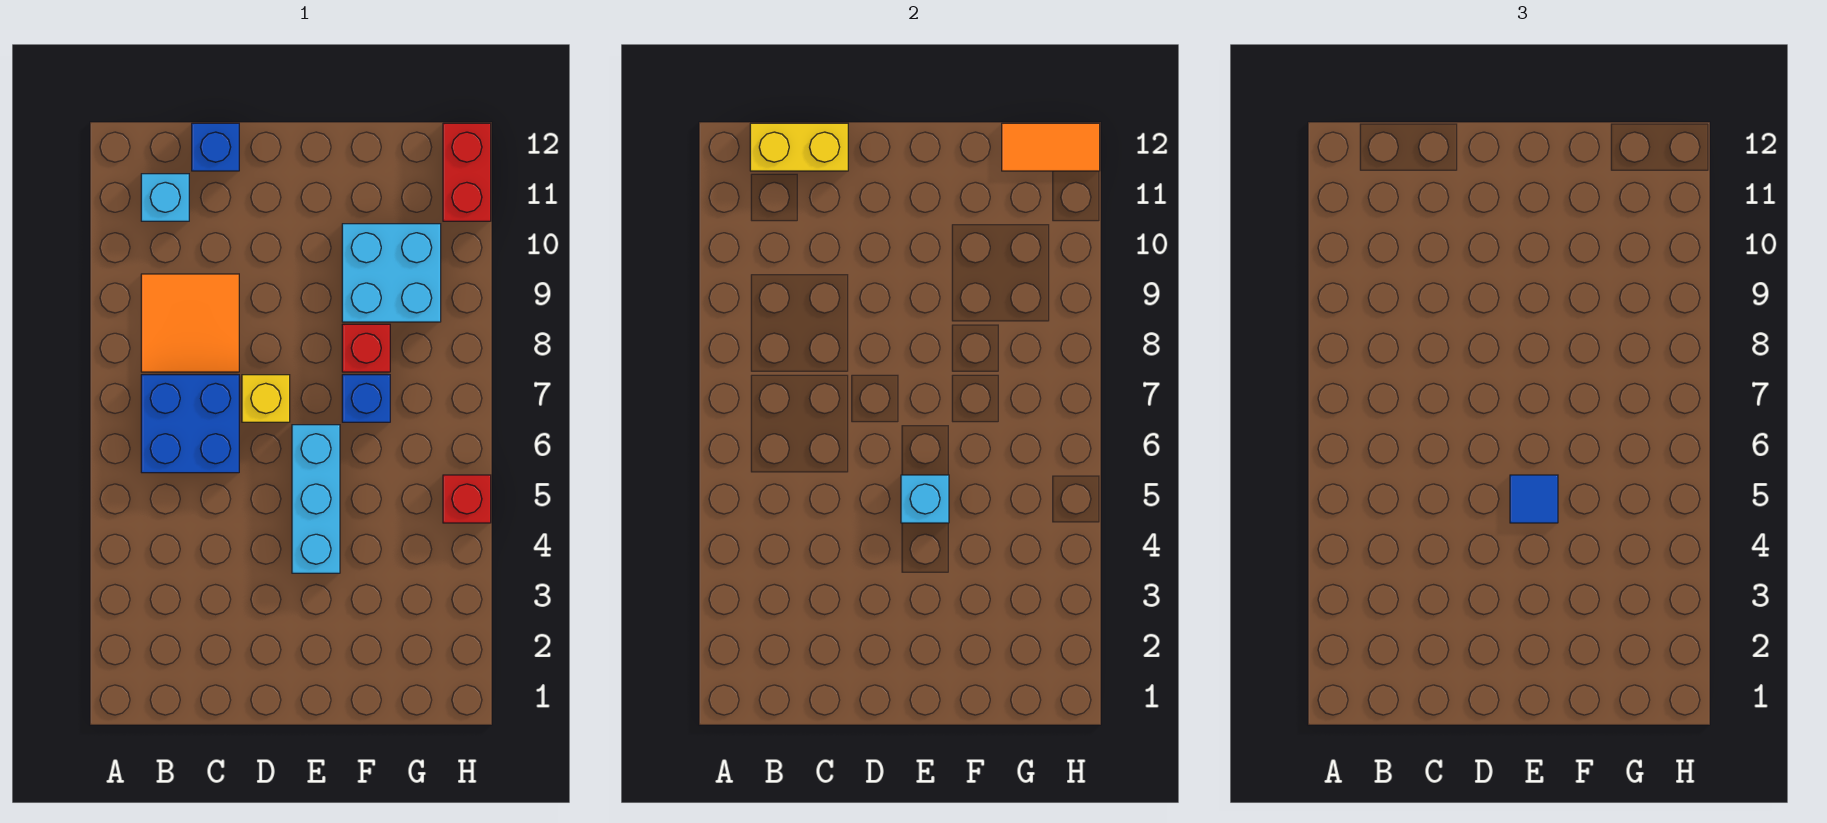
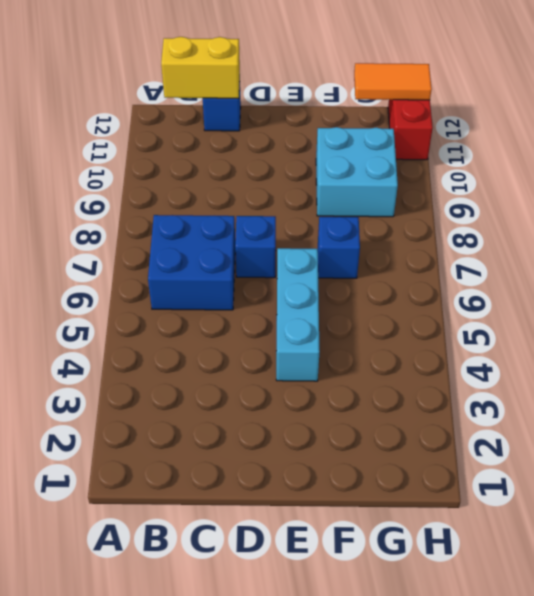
blue 1x1 brick [235,216,276,278] -> yellow 1x1 brick [242,375,290,422]
none -> orange 2x2 tile [141,274,239,372]
none -> cyan 1x1 brick [141,174,189,221]
none -> red 1x1 brick [342,324,390,372]

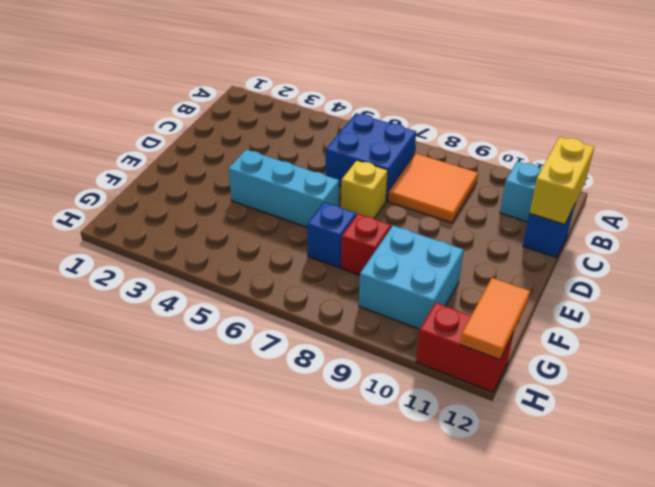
none -> red 1x1 brick [443,475,491,523]
none -> cyan 1x1 brick [901,475,949,523]
none -> blue 1x1 tile [1510,475,1558,523]

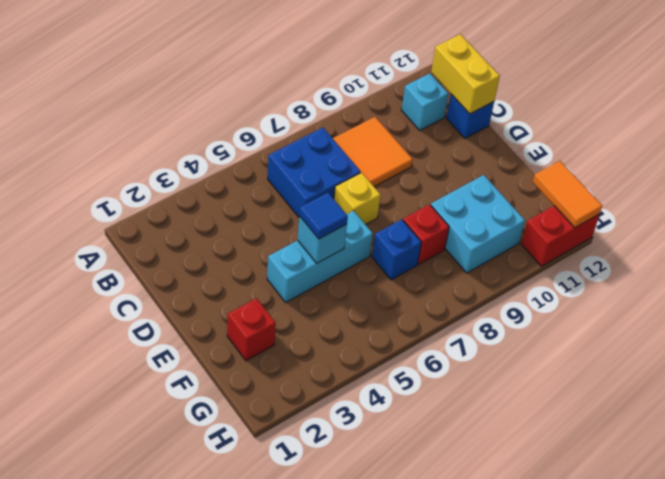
red 1x1 brick [227,298,276,361] -> red 1x1 brick moved to [443,475,491,523]

